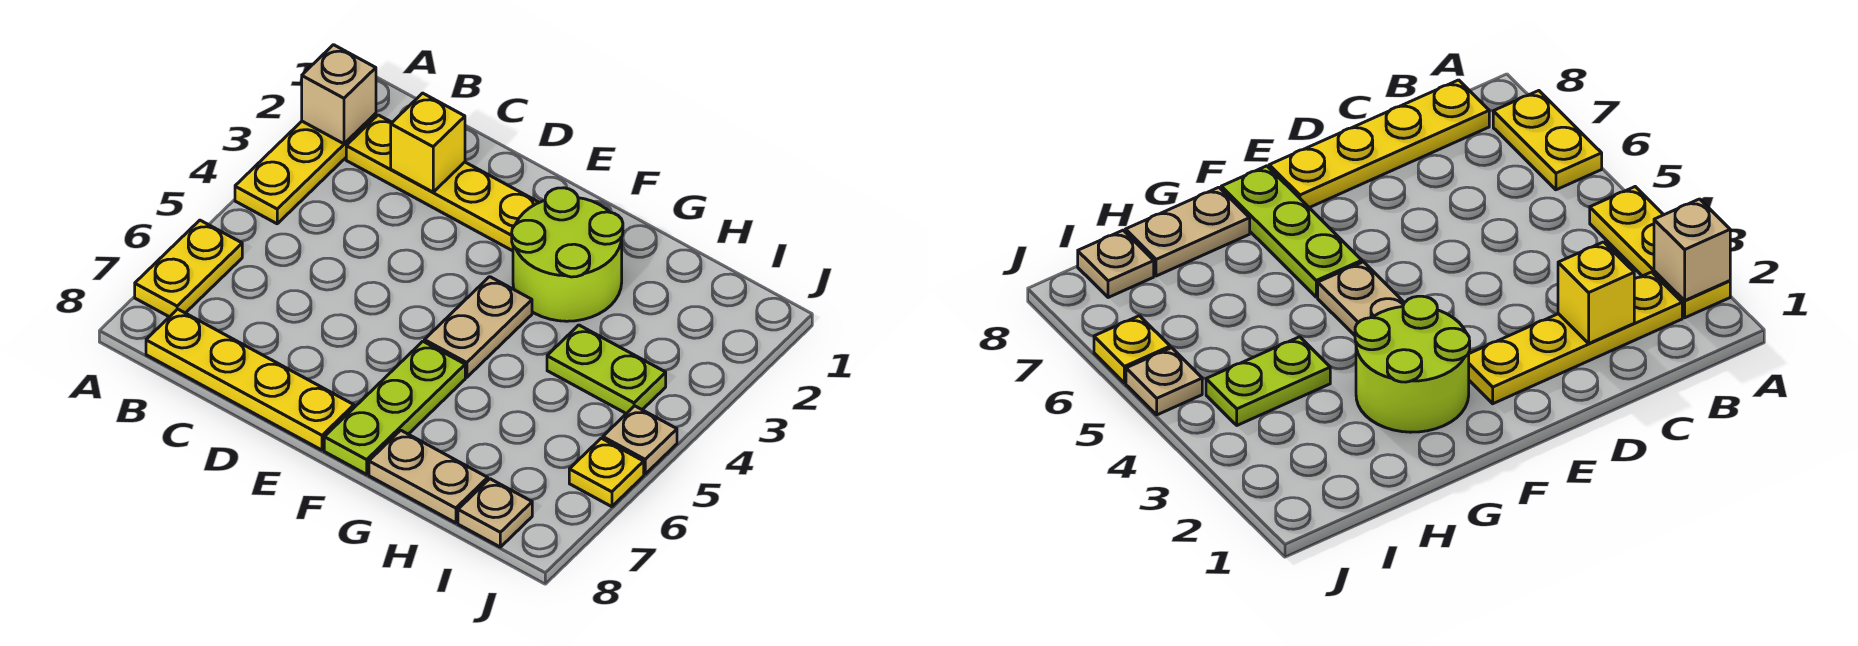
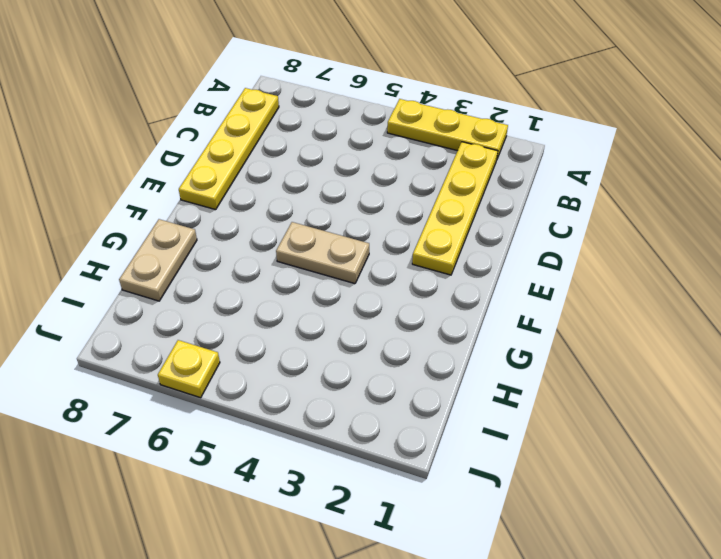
none -> yellow 1x2 plate [135,220,242,317]
none -> lime 2x2 round brick [512,188,623,321]
none -> lime 1x3 plate [324,341,465,474]

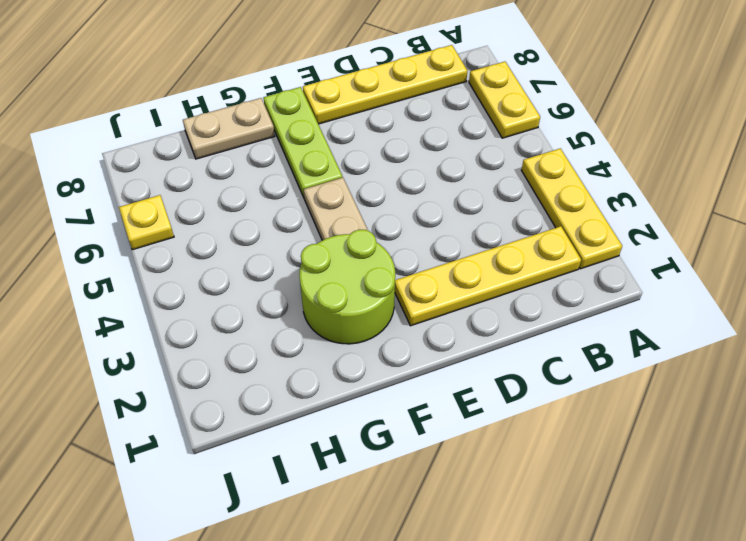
none -> lime 1x2 plate [547,325,666,414]
none -> tan 1x1 plate [458,479,532,547]
none -> tan 1x1 plate [603,406,677,474]

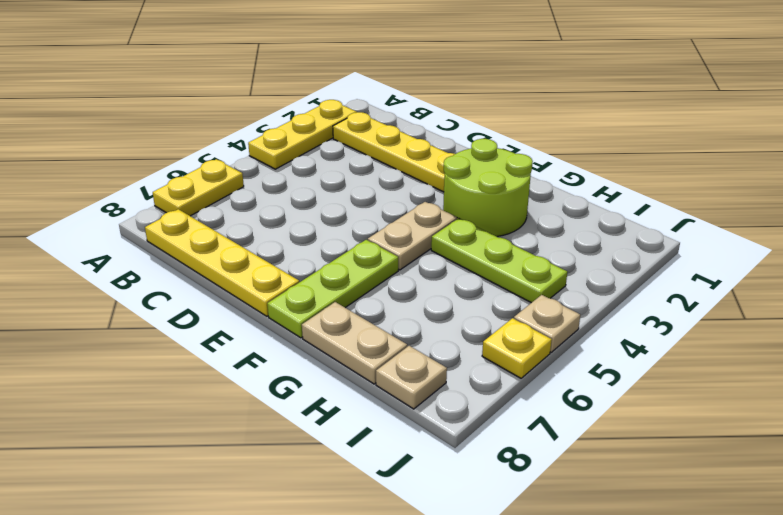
lime 1x3 plate [431,218,567,303] -> lime 1x2 plate [547,325,666,414]
none -> tan 1x1 brick [302,45,376,144]
none -> yellow 1x1 brick [391,93,465,192]

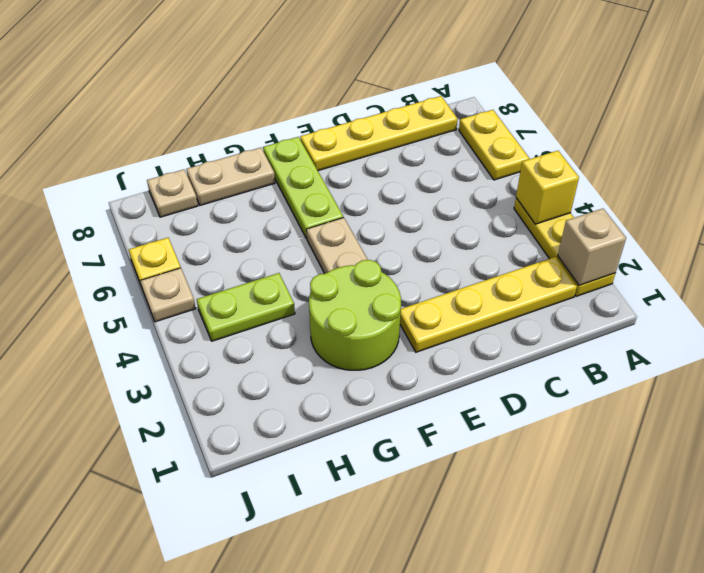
yellow 1x1 brick [516,151,579,224] -> yellow 1x1 brick moved to [391,93,465,192]

